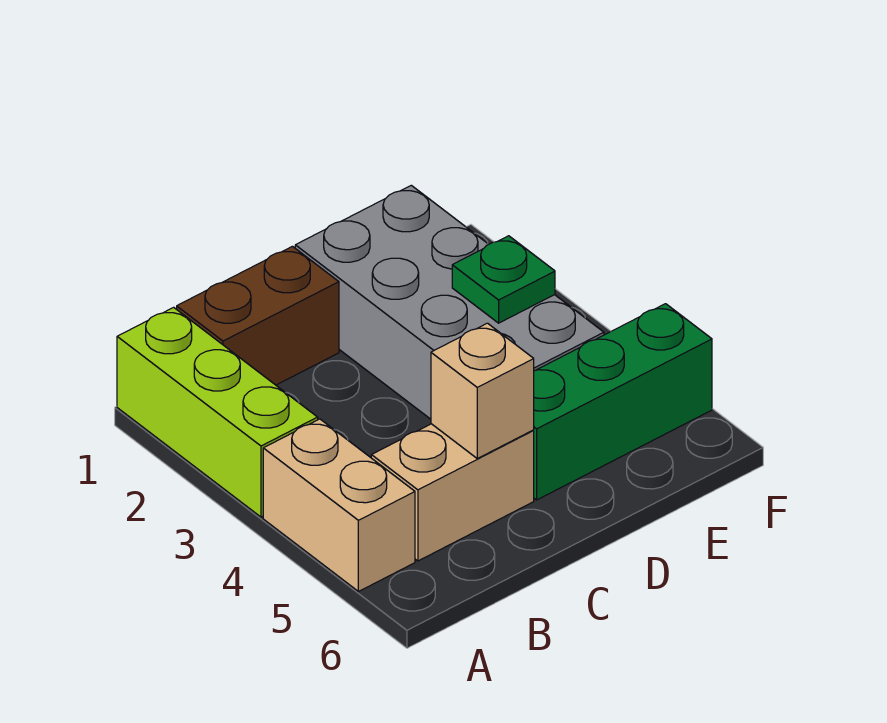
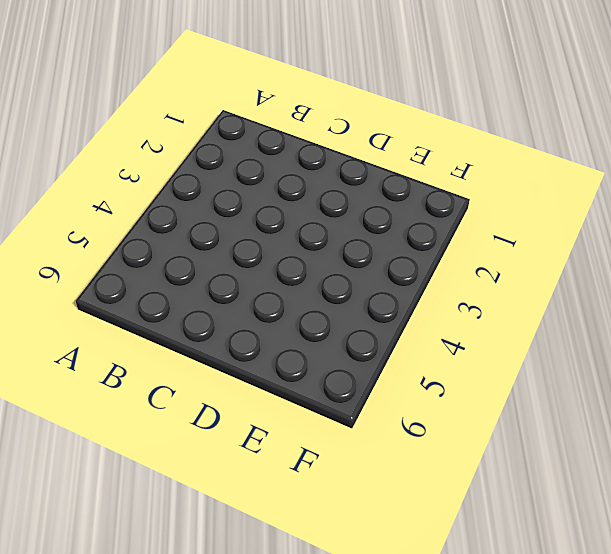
none -> lime 1x3 brick [117,307,318,517]
none -> tan 1x2 brick [263,419,415,592]

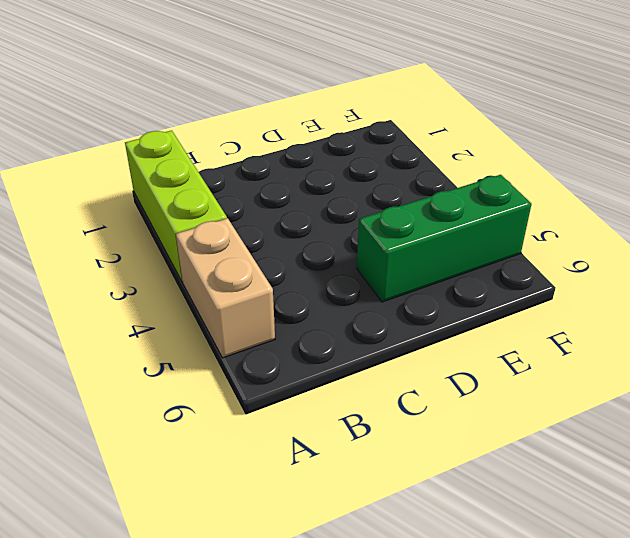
none -> brown 1x2 brick [177,246,339,385]
none -> tan 1x2 brick [371,424,534,561]

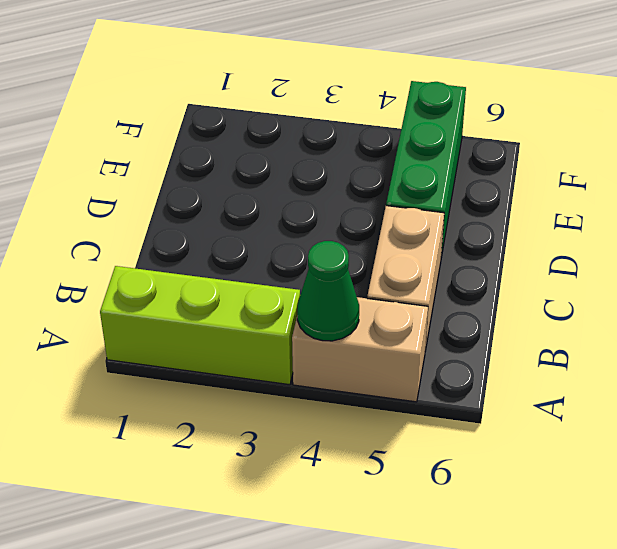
green 1x1 cone [297,241,359,341] -> none
none -> brown 1x2 brick [177,246,339,385]
none -> grey 2x4 brick [295,185,604,419]

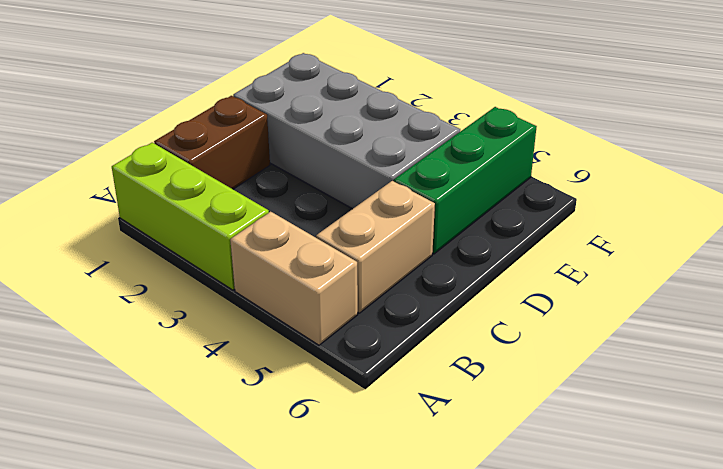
none -> tan 1x1 brick [431,323,534,458]
none -> green 1x1 plate [452,236,555,323]

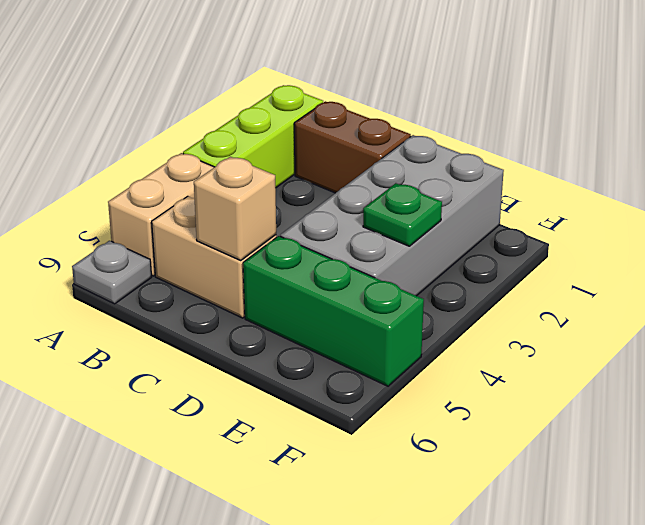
grey 1x1 plate [72,241,152,304] -> none

